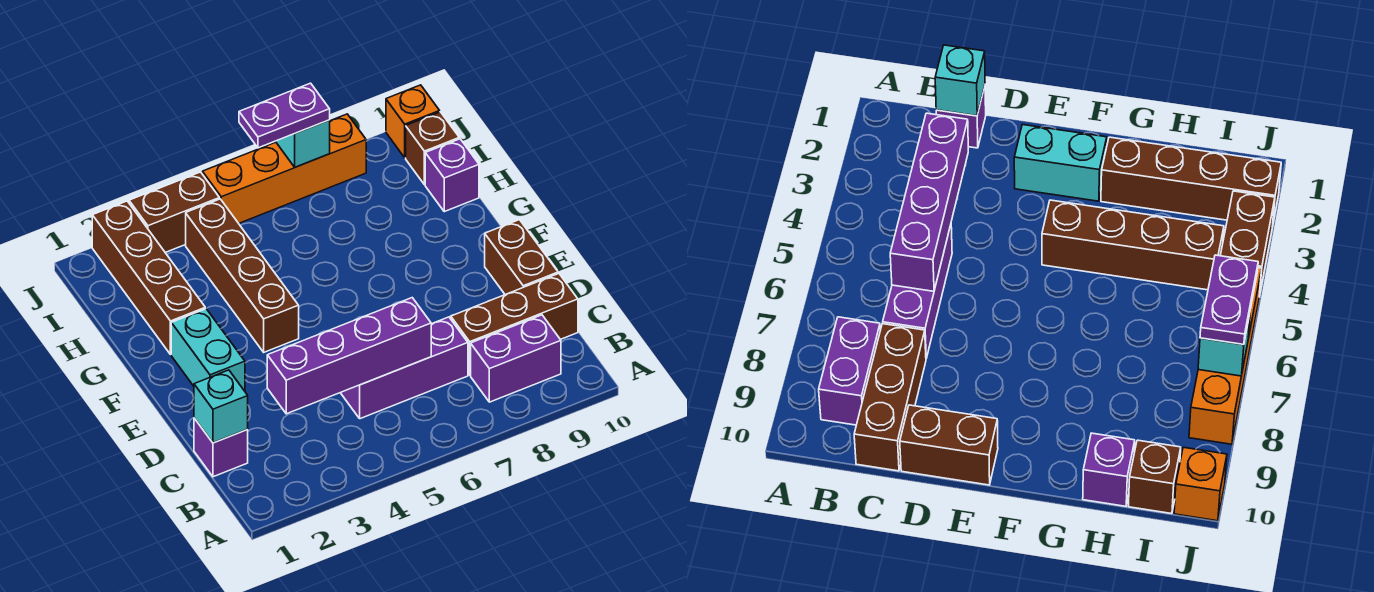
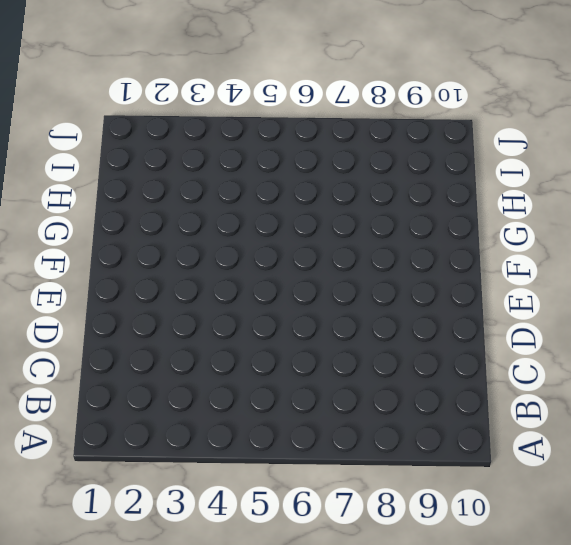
none -> purple 1x2 brick [471,315,561,402]
none -> purple 1x1 brick [194,418,248,477]
none -> purple 1x3 brick [341,317,468,419]

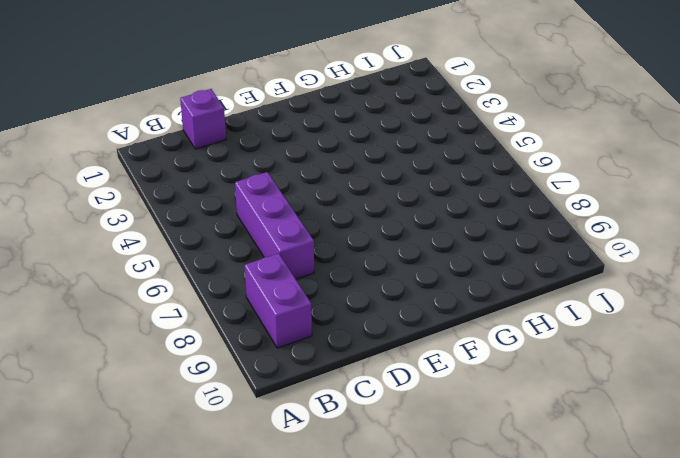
none -> brown 1x3 brick [451,274,578,375]
none -> brown 1x2 brick [485,220,558,295]
none -> cyan 1x2 brick [171,309,245,391]

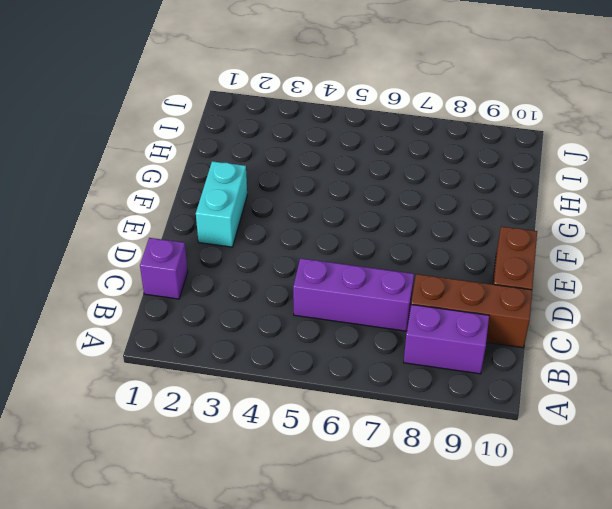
none -> brown 1x4 brick [186,199,299,352]
none -> brown 1x4 brick [92,201,205,355]
none -> purple 1x1 brick [425,139,479,212]

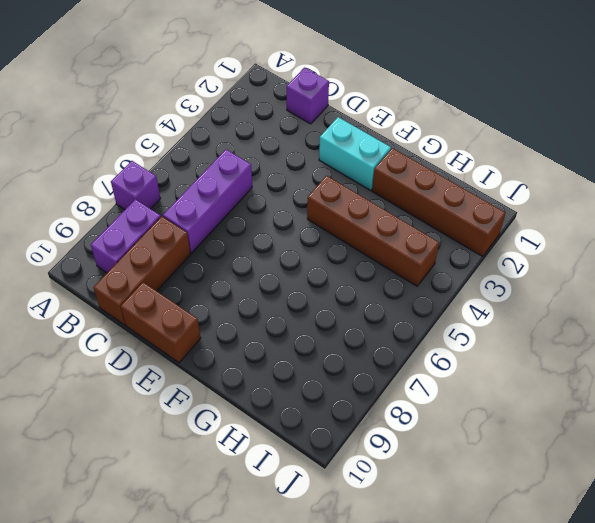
purple 1x1 brick [111,161,160,210] -> purple 1x1 brick moved to [425,139,479,212]
none -> brown 1x1 brick [406,112,459,185]
none -> brown 1x2 brick [129,172,219,253]
none -> orange 1x4 brick [202,114,366,223]

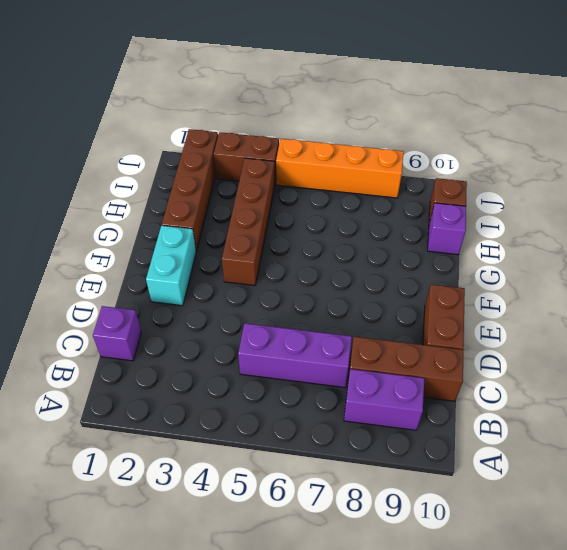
none -> orange 1x1 brick [386,85,440,158]
none -> cyan 1x1 brick [194,370,248,443]
none -> purple 1x4 brick [267,298,431,414]

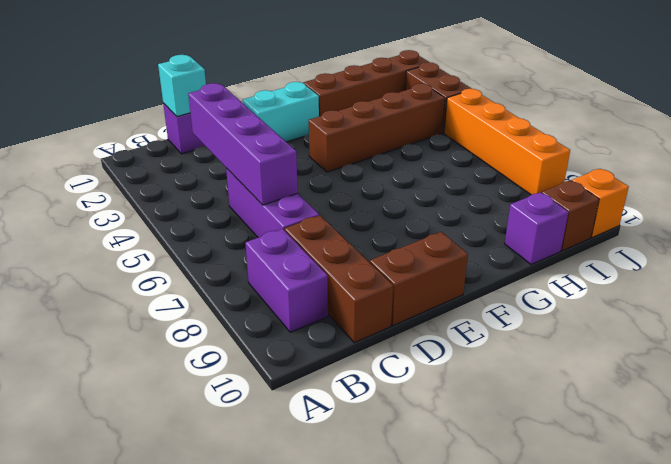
none -> cyan 1x1 brick [276,120,330,167]
none -> purple 1x2 plate [239,83,330,148]

